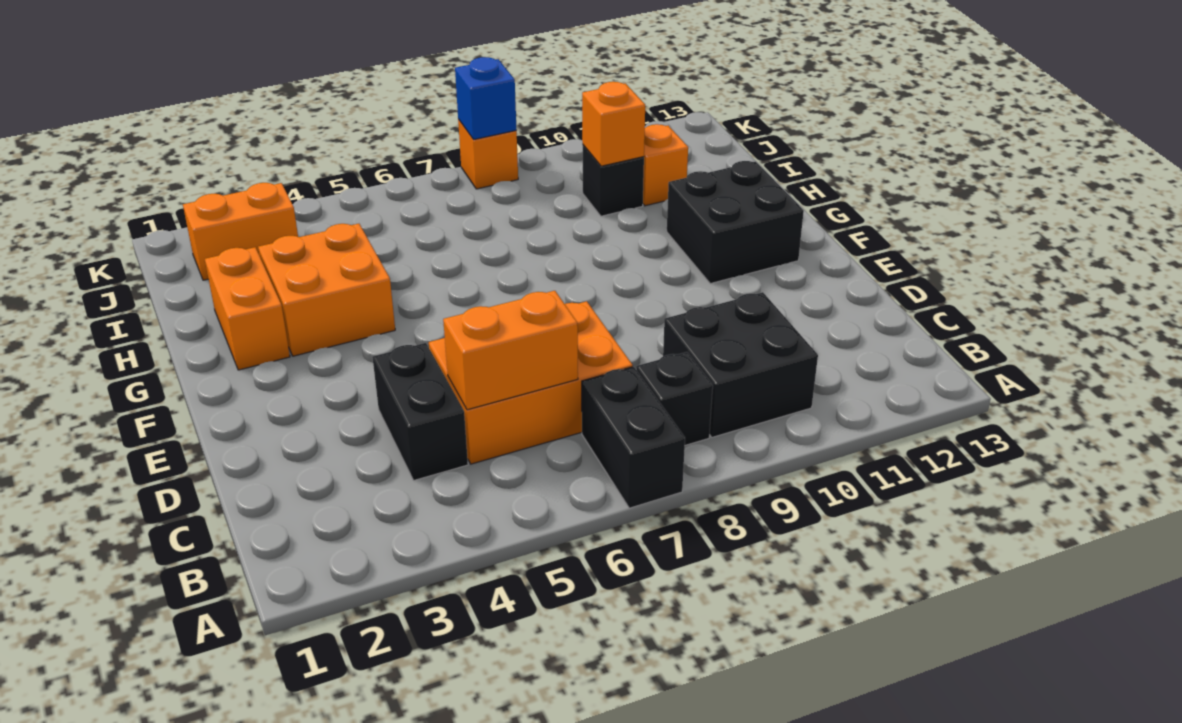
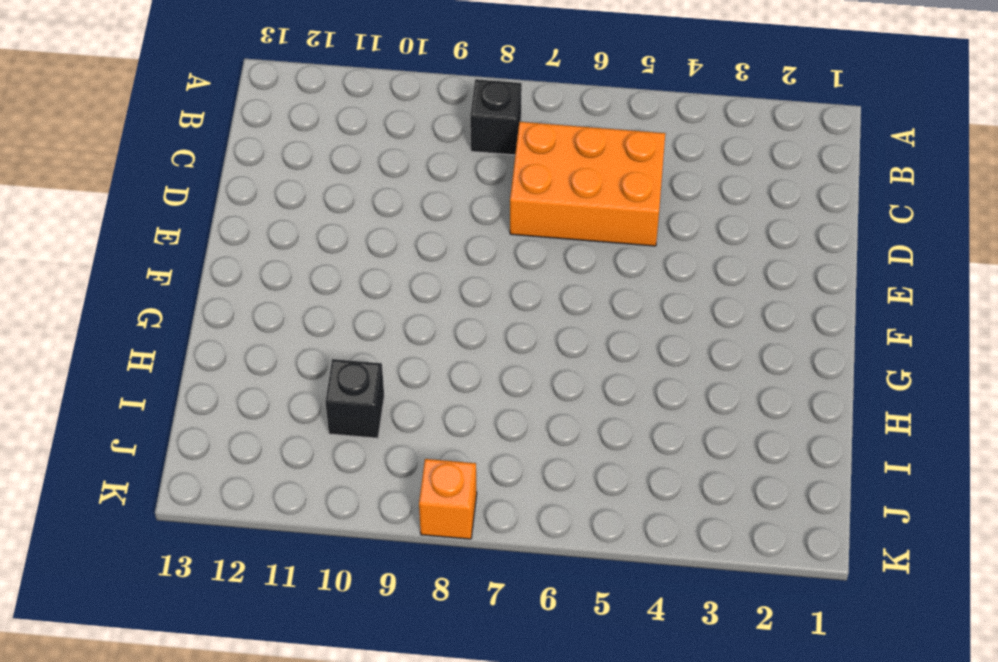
none -> black 1x2 brick [582,367,685,508]
none -> black 2x2 brick [663,292,818,437]
none -> black 1x2 brick [372,343,468,480]

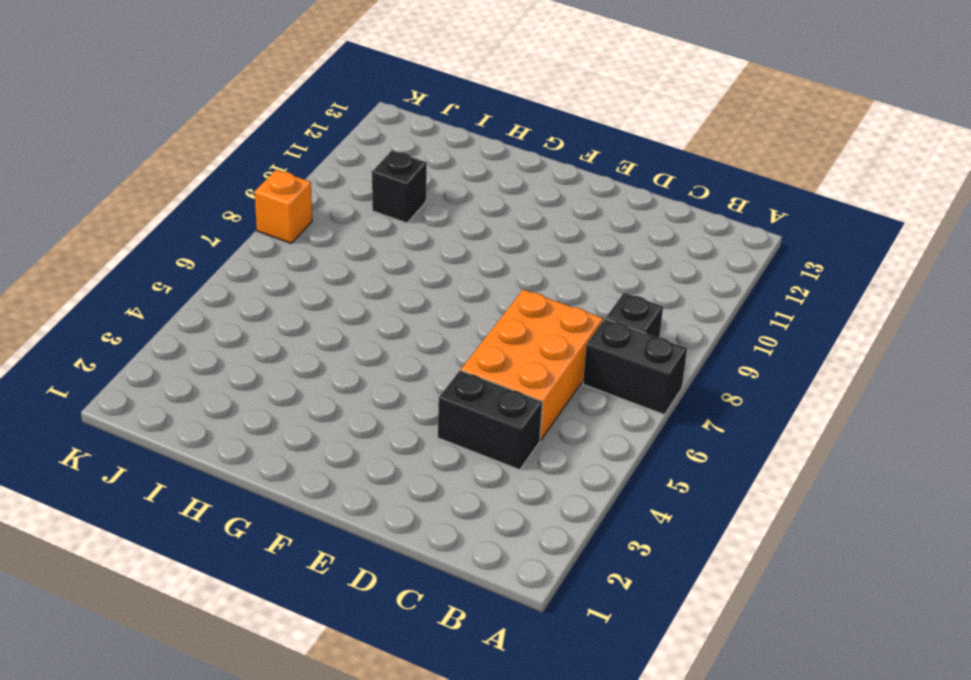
none -> black 2x2 brick [663,292,818,437]
none -> black 2x2 brick [667,161,804,284]
none -> orange 1x2 brick [205,247,290,370]

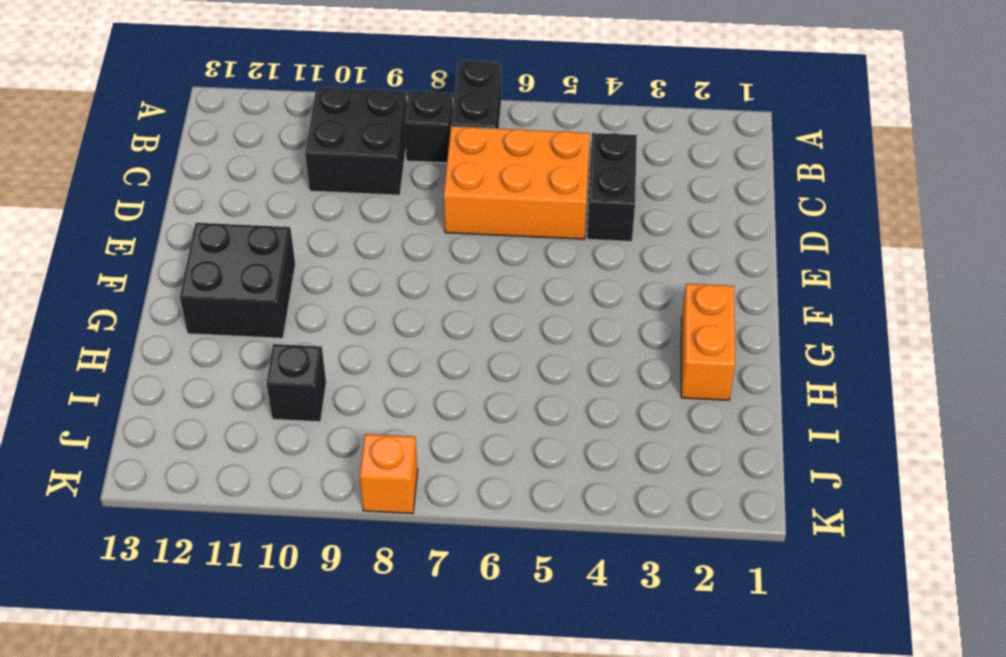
none -> orange 2x2 brick [258,224,395,356]
none -> orange 1x1 brick [643,124,688,206]
none -> orange 1x2 brick [183,183,298,280]

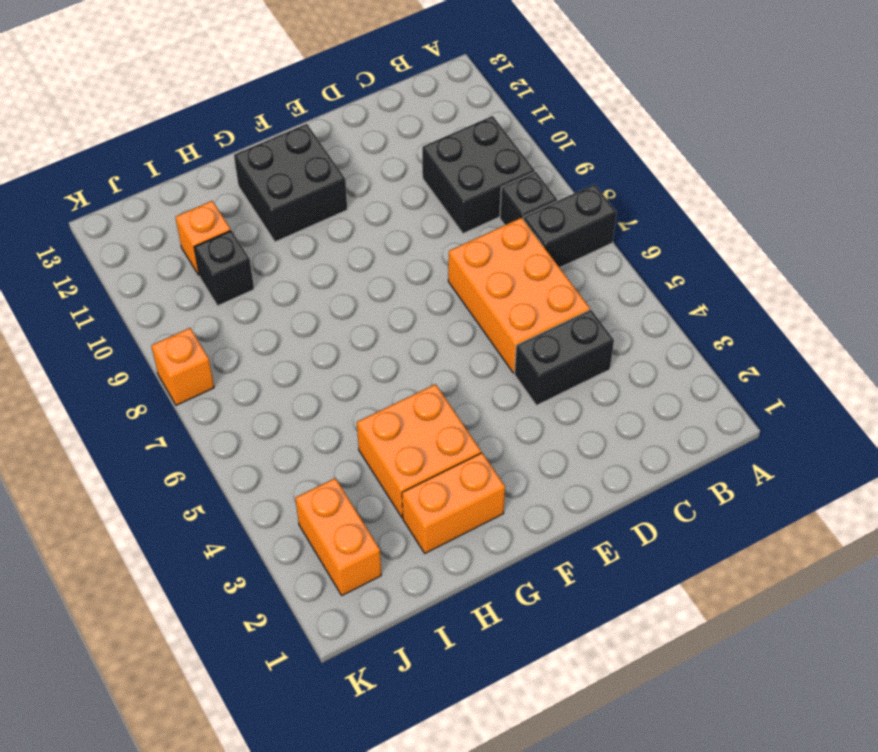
none -> orange 1x2 brick [443,291,578,410]
none -> orange 1x1 brick [582,82,645,166]
none -> blue 1x1 brick [455,57,516,140]

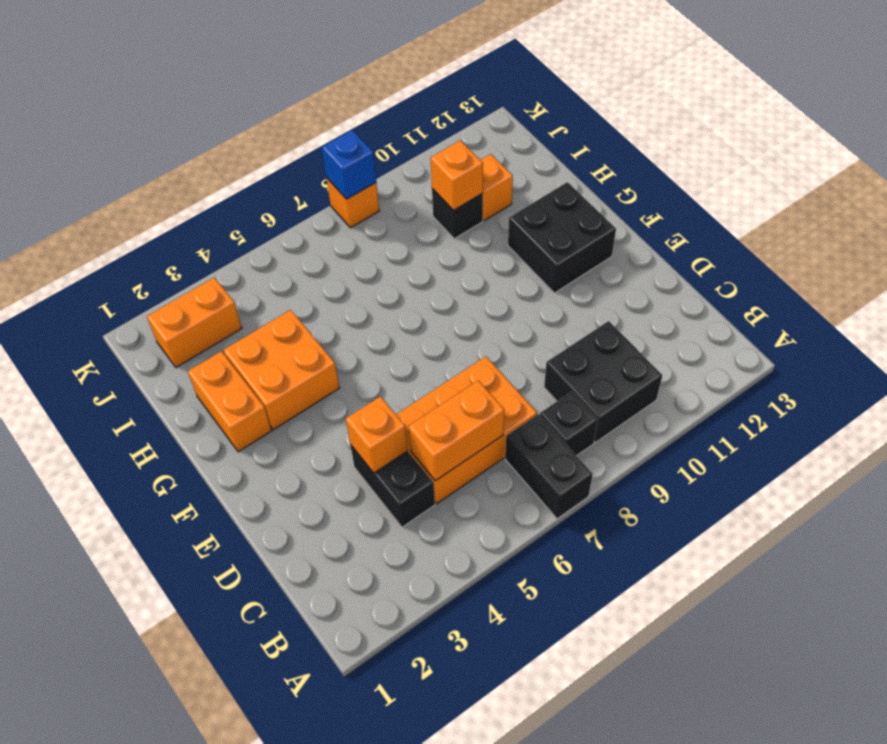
orange 1x1 brick [346,396,408,473] -> none

